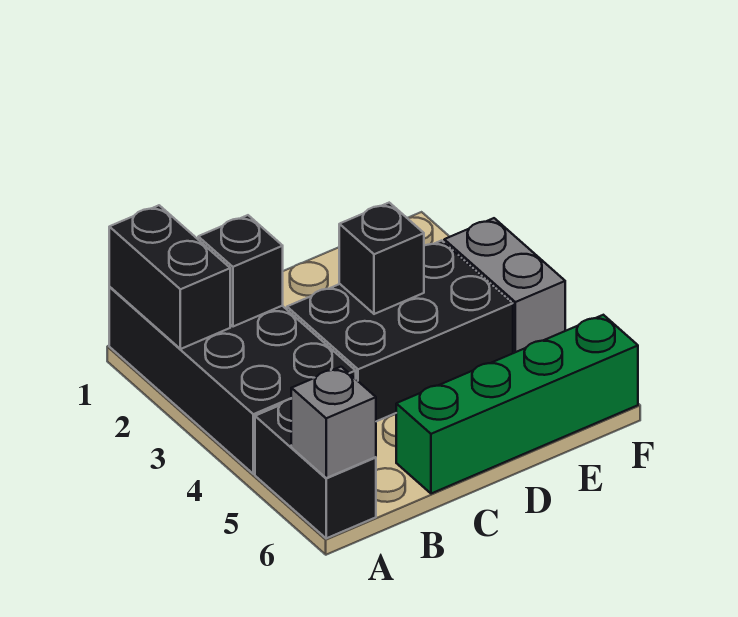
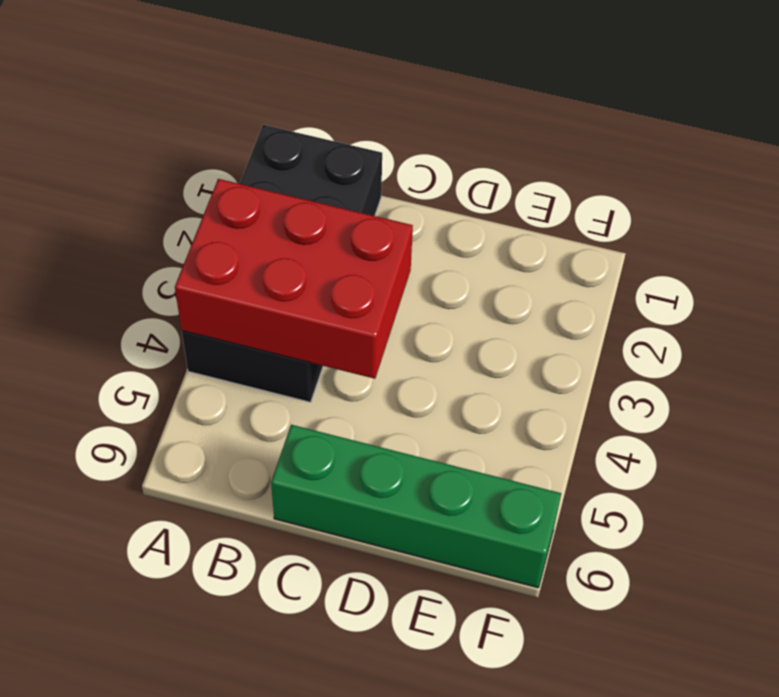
red 2x3 brick [175,179,413,379] -> none
none -> black 1x2 brick [255,399,376,538]
none -> black 2x3 brick [287,240,513,421]

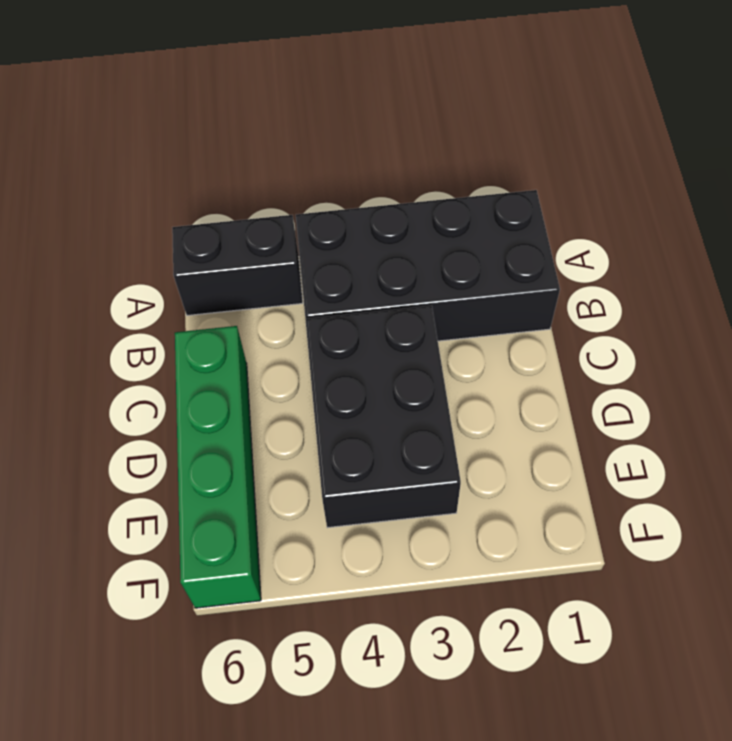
none -> grey 1x2 brick [444,218,565,353]
none -> black 1x2 brick [109,205,230,349]

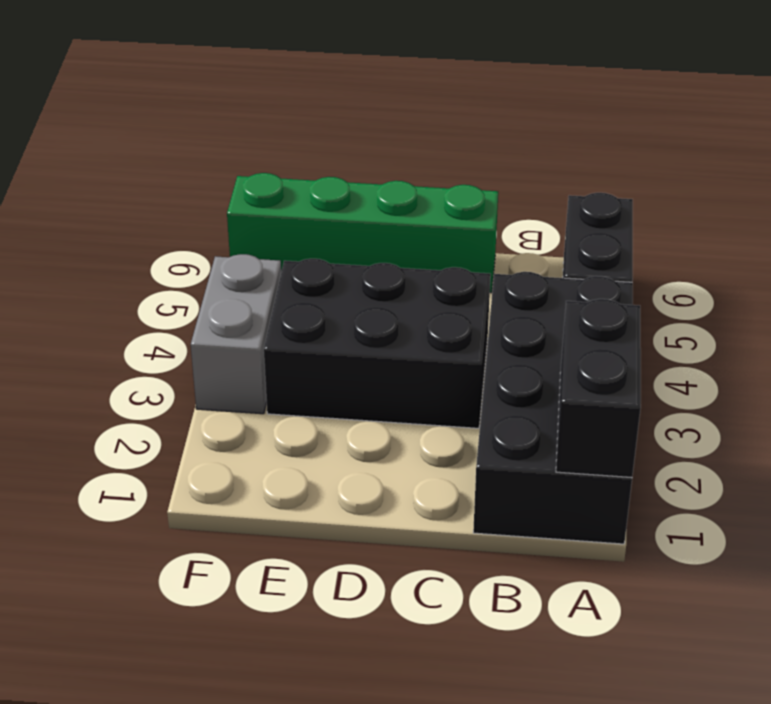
none -> grey 1x1 brick [291,367,376,478]
none -> black 1x1 brick [198,215,283,327]

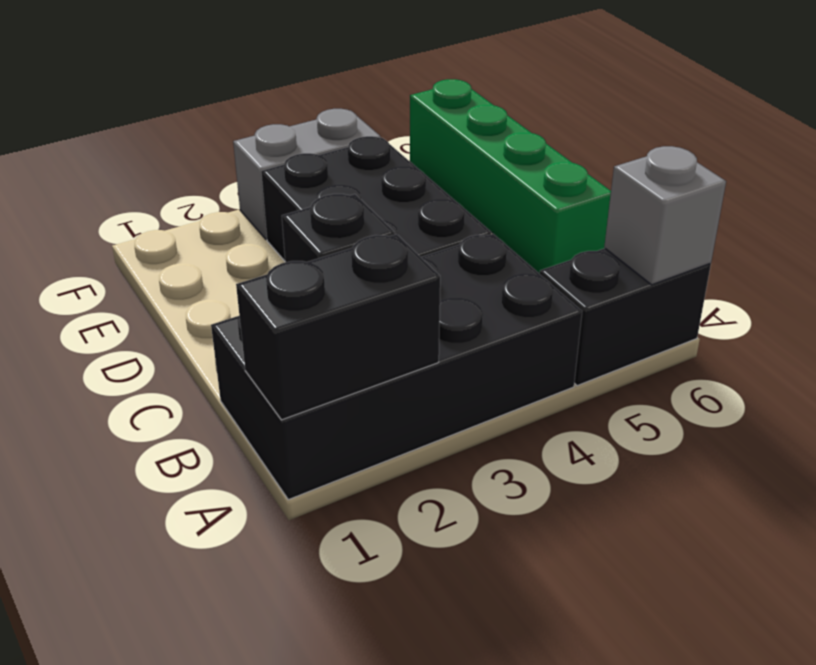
none -> black 1x1 brick [339,203,424,314]

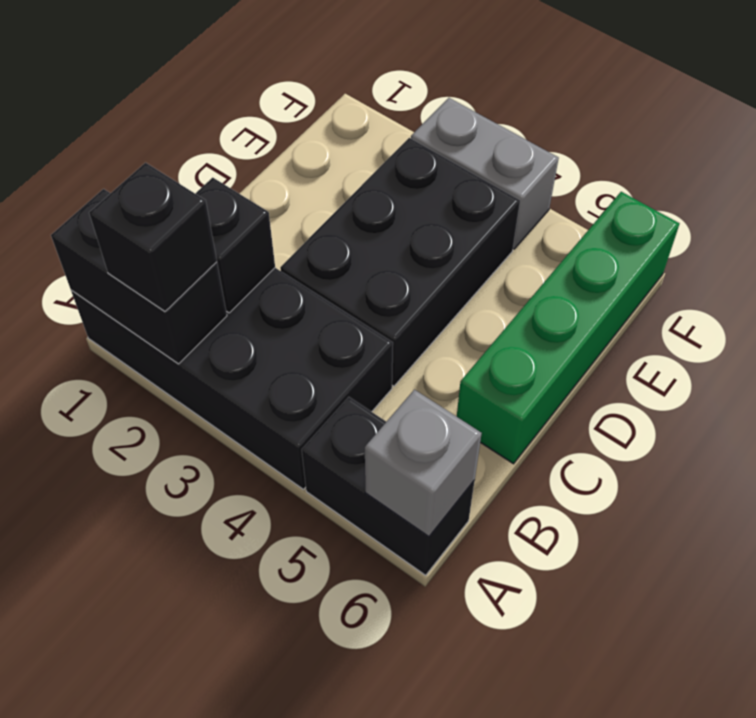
black 1x1 brick [89,163,217,311] -> black 1x1 brick moved to [339,203,424,314]

